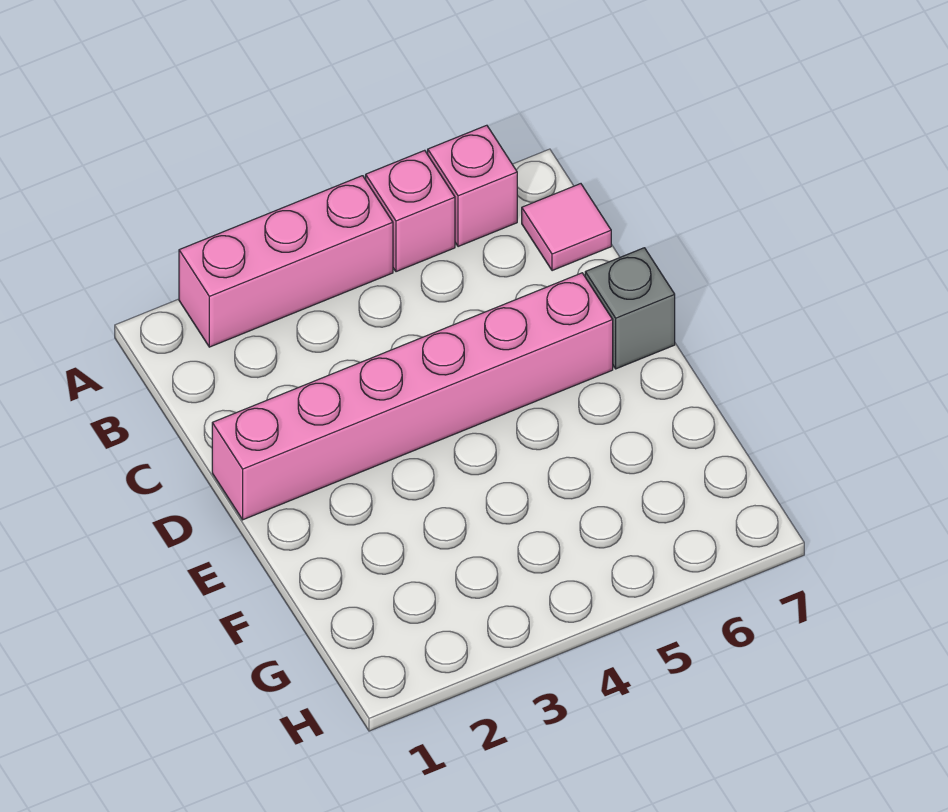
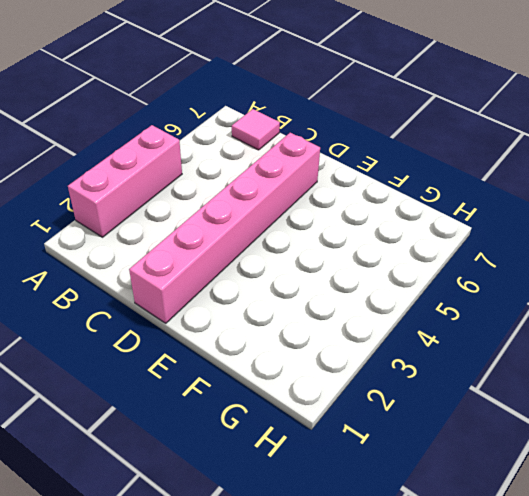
none -> pink 1x1 brick [366,150,455,272]
none -> pink 1x1 brick [428,125,517,247]

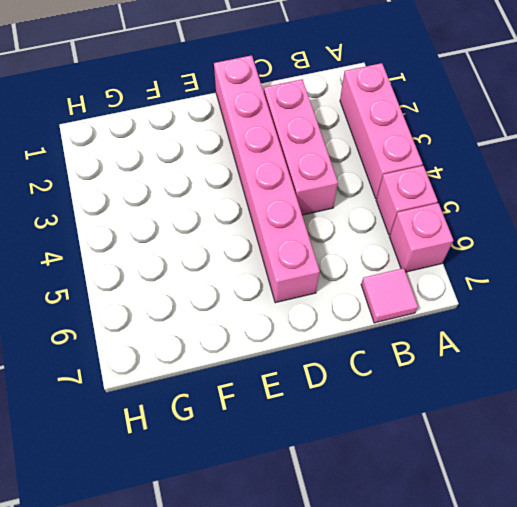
pink 1x3 brick [264,80,338,215] -> none
none -> grey 1x1 brick [585,248,675,369]

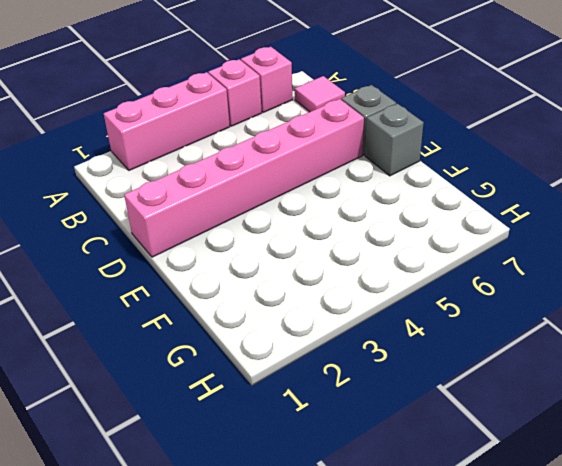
grey 1x1 brick [365,104,424,176] -> none

